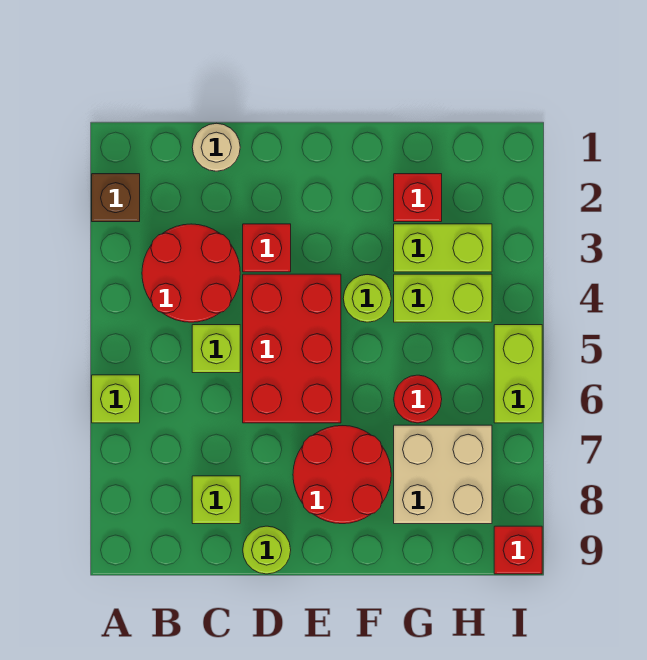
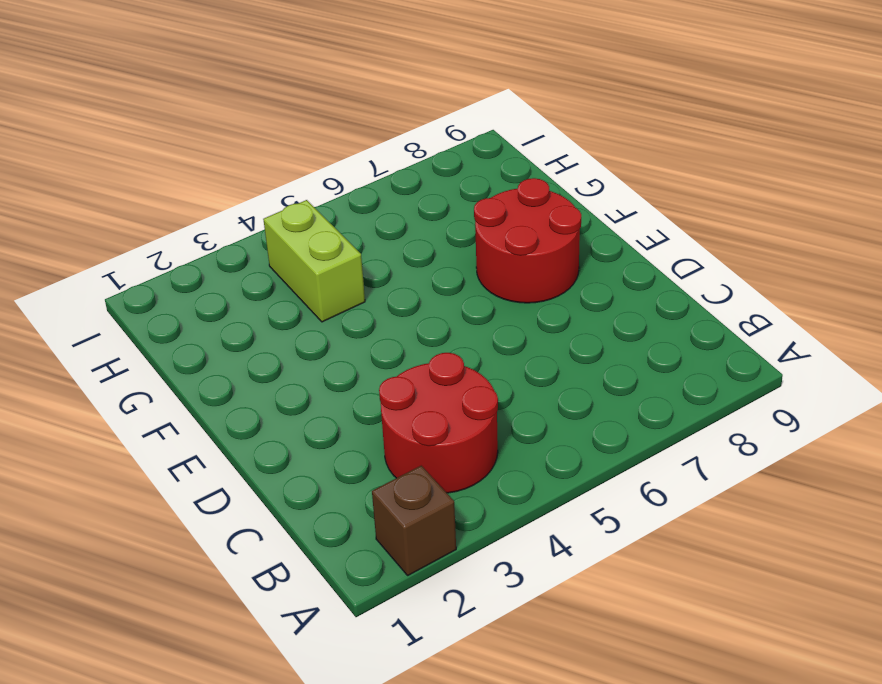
none -> lime 1x1 brick [92,375,140,423]
none -> tan 1x1 round brick [192,123,240,171]
none -> lime 1x1 brick [192,325,240,373]

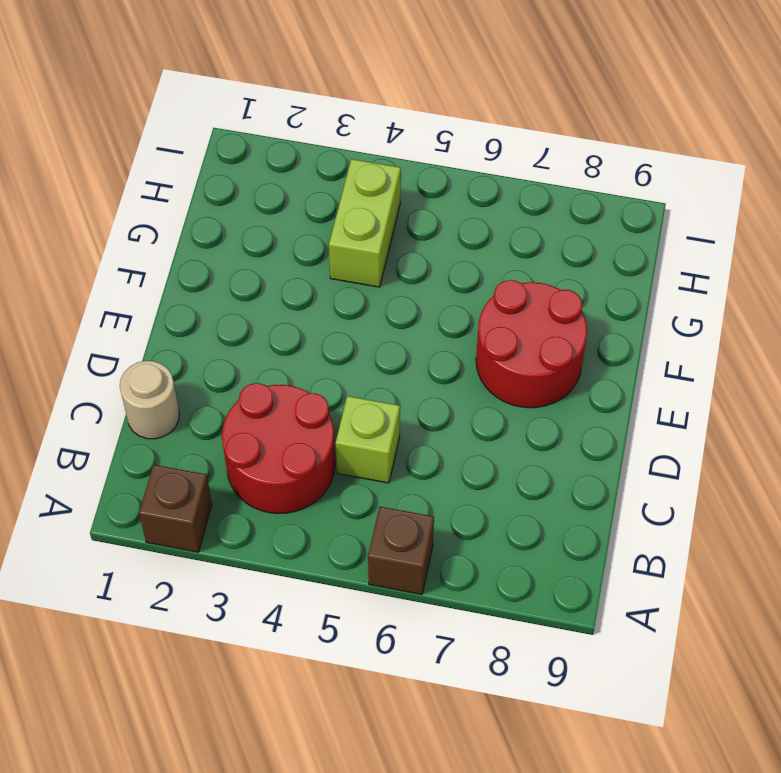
brown 1x1 brick [368,507,434,595] -> lime 1x1 brick [92,375,140,423]
none -> lime 1x1 brick [192,476,240,524]
none -> red 1x1 brick [243,224,291,272]
none -> red 2x3 brick [243,274,341,423]

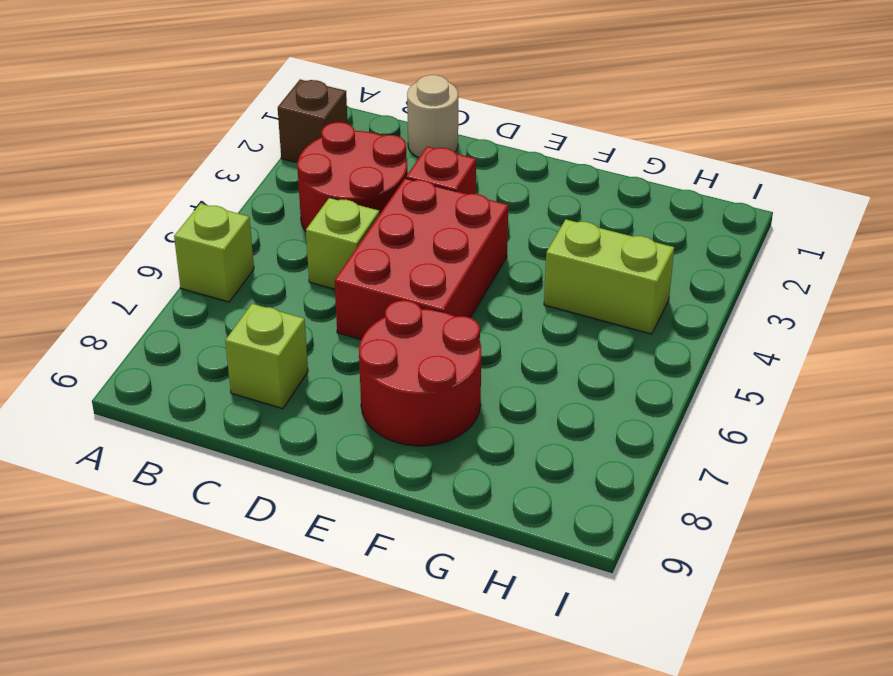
none -> lime 1x1 round brick [243,526,291,574]
none -> lime 1x1 round brick [343,275,391,322]
none -> red 1x1 brick [394,174,442,222]

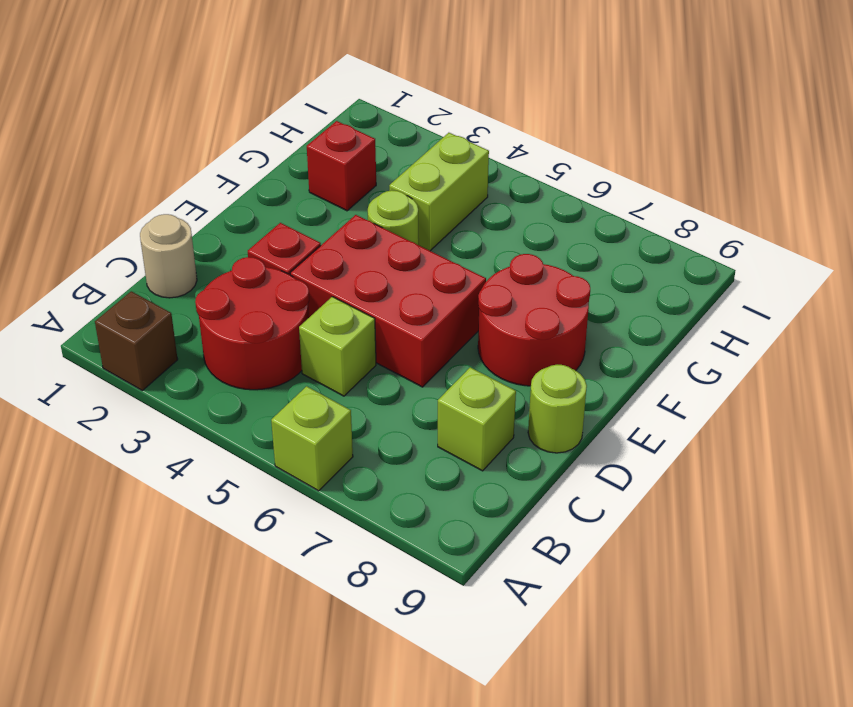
none -> lime 1x2 brick [394,224,492,272]
none -> red 1x1 round brick [394,375,442,423]
none -> tan 2x2 brick [394,425,492,524]

